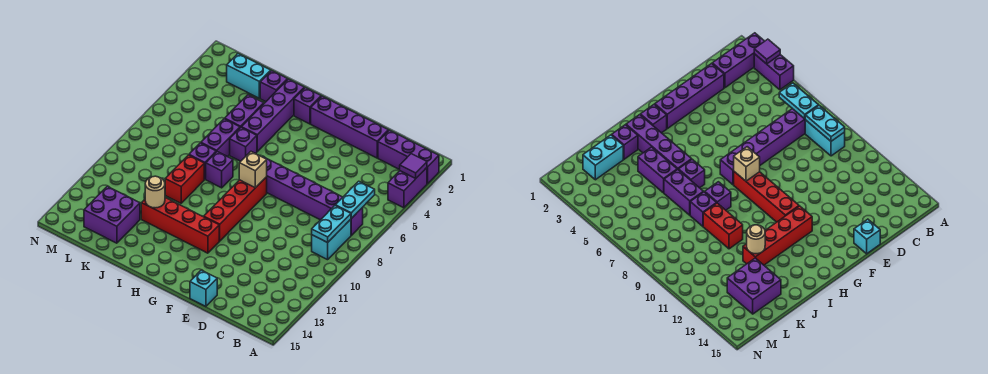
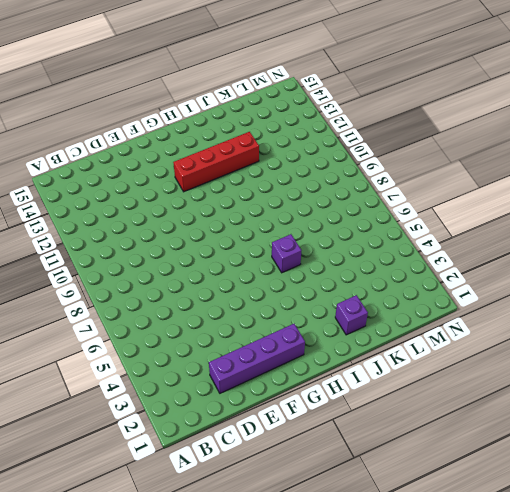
none -> purple 1x3 brick [378,130,439,184]
none -> purple 1x2 brick [388,168,427,208]
none -> purple 1x6 brick [263,157,363,235]

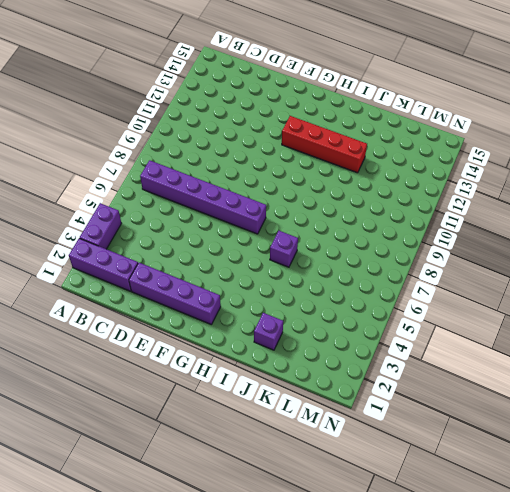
none -> cyan 1x2 brick [312,219,351,260]
none -> cyan 1x1 brick [190,270,217,306]
none -> red 1x4 brick [204,177,267,241]

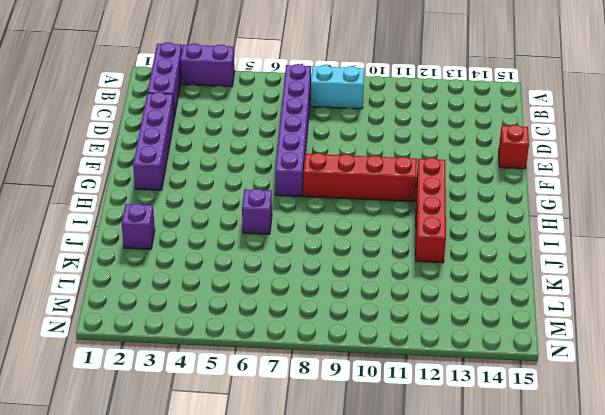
red 1x1 brick [499,125,529,169] -> cyan 1x1 brick [190,270,217,306]
none -> purple 1x1 brick [294,88,321,124]
none -> purple 1x4 brick [241,79,304,151]
none -> purple 1x1 brick [206,152,233,188]

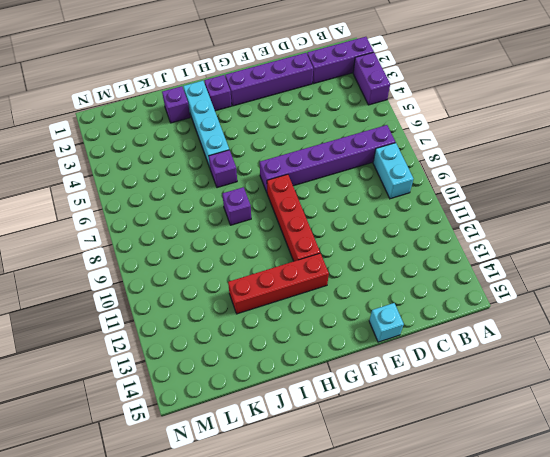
cyan 1x4 brick [183,81,229,168] -> purple 1x4 brick [241,79,304,151]
none -> purple 1x2 brick [225,95,264,128]
none -> purple 1x2 brick [201,119,240,157]
none -> purple 1x1 brick [189,143,216,179]

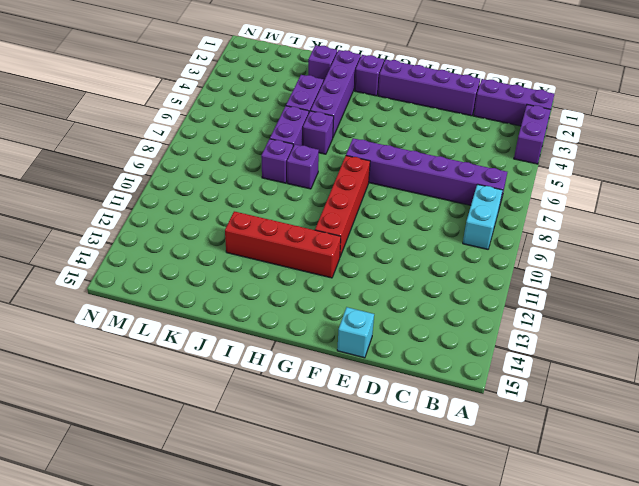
none -> red 1x2 brick [165,155,204,203]
none -> cyan 1x2 brick [227,54,271,98]
none -> purple 2x2 brick [84,186,140,243]

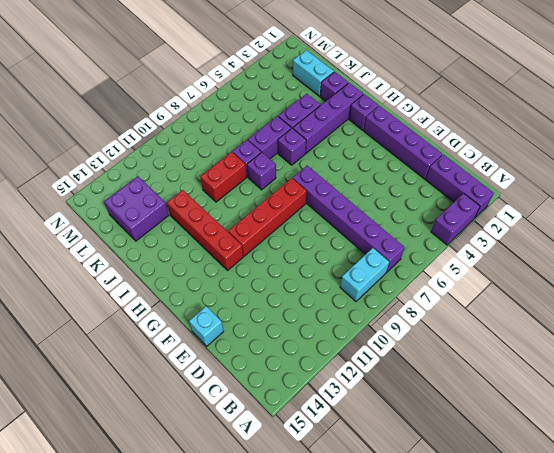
none -> purple 1x1 tile [400,154,427,179]
none -> cyan 1x2 plate [335,181,375,218]
none -> cyan 1x2 plate [312,206,351,243]

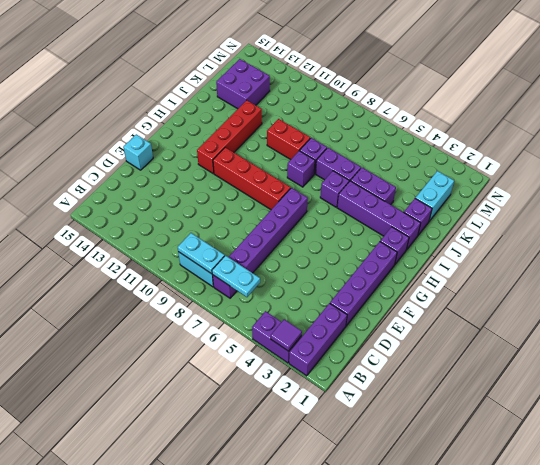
none -> tan 1x1 brick [239,152,267,188]
none -> tan 1x1 round brick [145,176,165,208]

